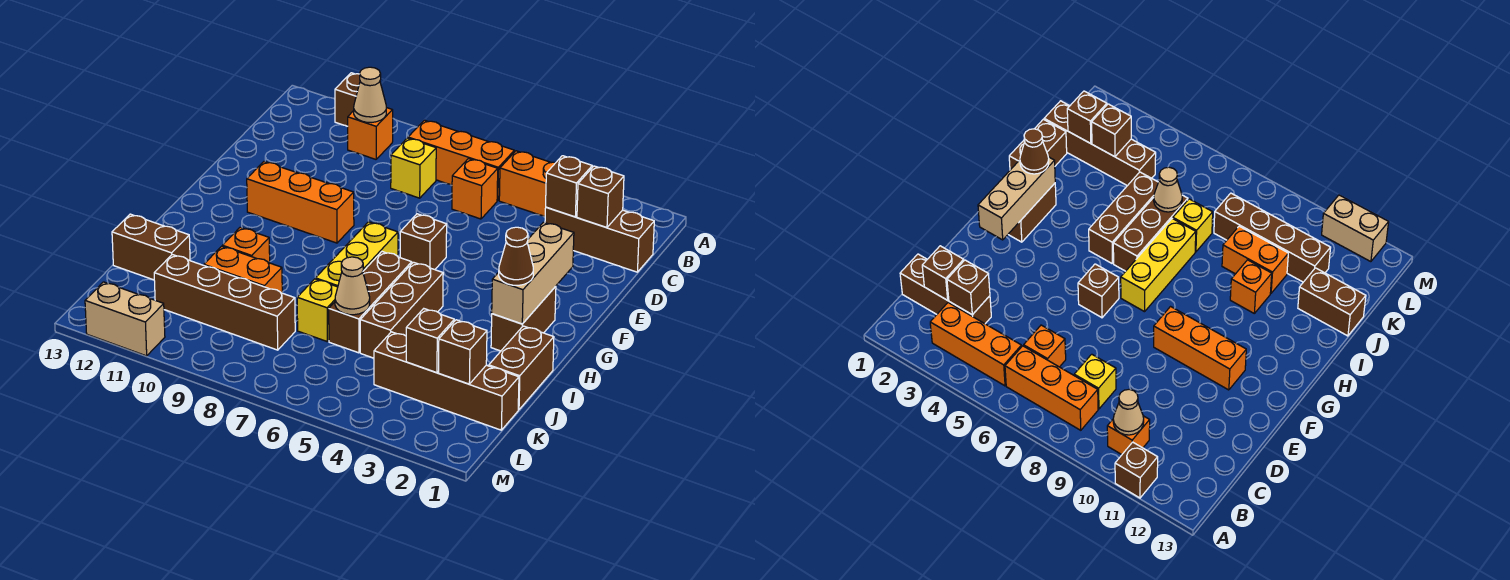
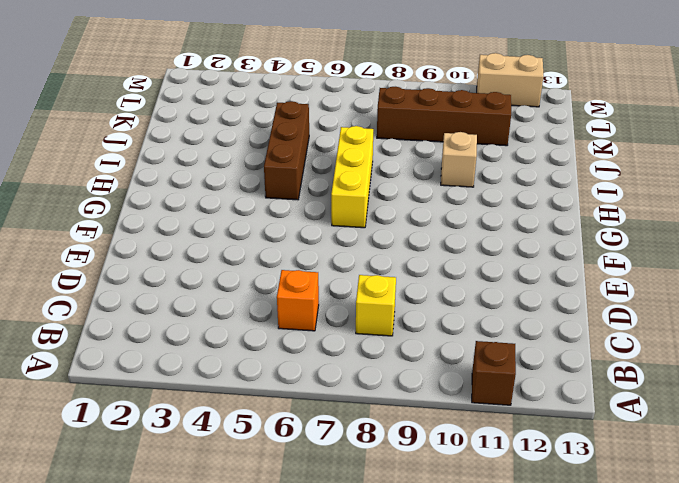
tan 1x1 brick [441,132,477,187] -> orange 1x1 brick [222,227,270,263]
none -> orange 1x3 brick [499,151,555,217]
none -> orange 1x3 brick [408,120,514,201]
none -> orange 1x1 brick [347,108,393,159]

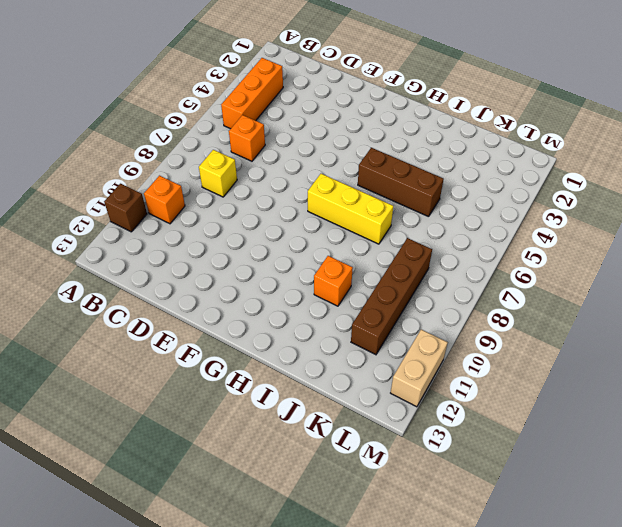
none -> orange 1x3 brick [408,120,514,201]
none -> brown 1x3 brick [545,207,654,272]
none -> brown 1x1 brick [400,214,447,270]

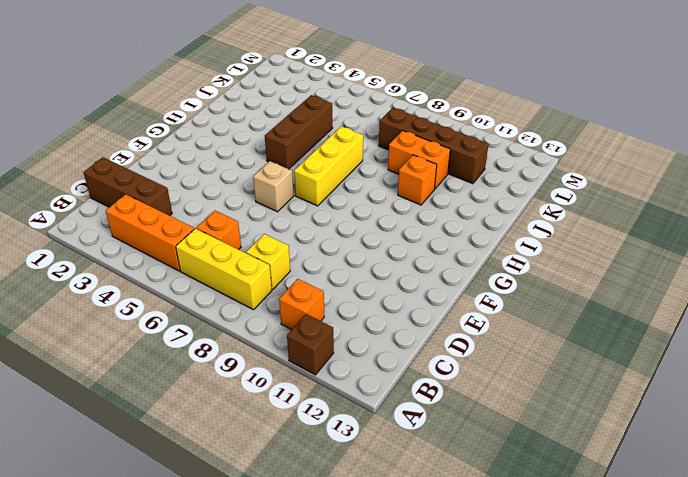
yellow 1x3 brick [176,228,272,310] -> orange 1x3 brick [408,120,514,201]
tan 1x1 brick [253,161,293,212] -> brown 1x1 brick [400,214,447,270]
none -> orange 1x3 brick [247,162,354,243]
none -> brown 1x2 brick [491,286,556,351]
none -> brown 1x3 brick [329,252,412,353]

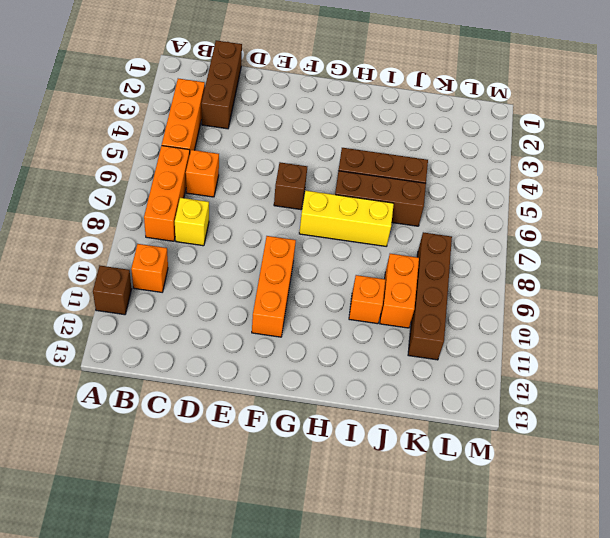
none -> brown 1x2 brick [491,286,556,351]
none -> brown 1x2 brick [489,326,554,410]
none -> yellow 1x1 brick [297,279,338,341]

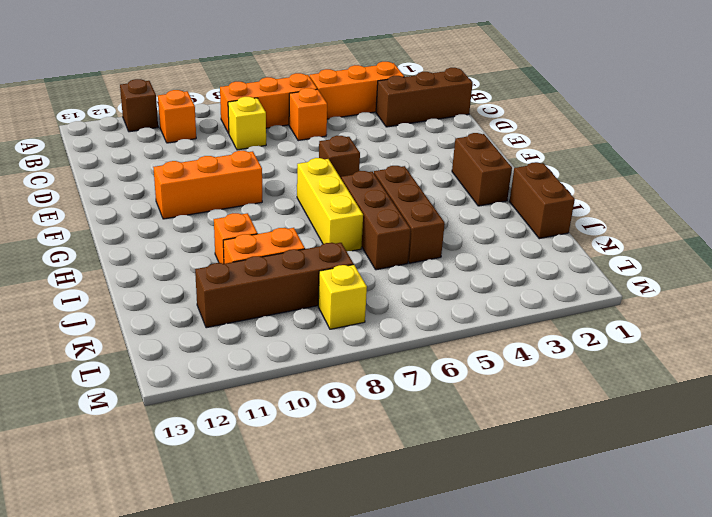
yellow 1x1 brick [318,265,367,329] -> yellow 1x1 brick moved to [297,279,338,341]
none -> brown 1x2 brick [112,214,190,280]
none -> brown 1x4 brick [374,332,519,430]
none -> tan 1x2 brick [85,282,165,356]

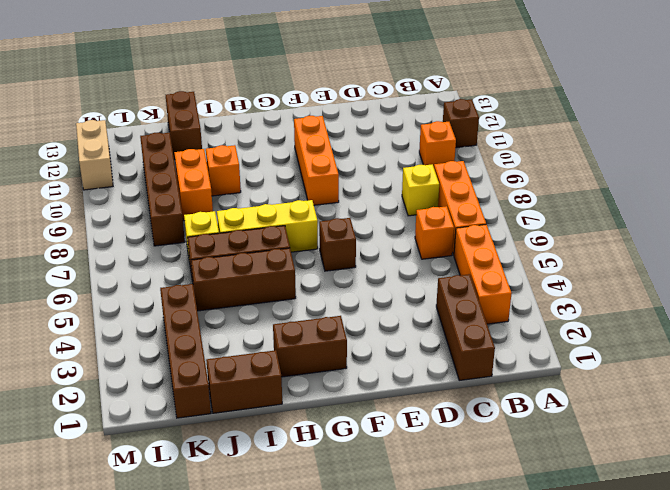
none -> tan 1x1 cone [354,67,386,123]
none -> brown 1x1 brick [577,166,624,227]
none -> brown 1x1 brick [546,156,592,217]

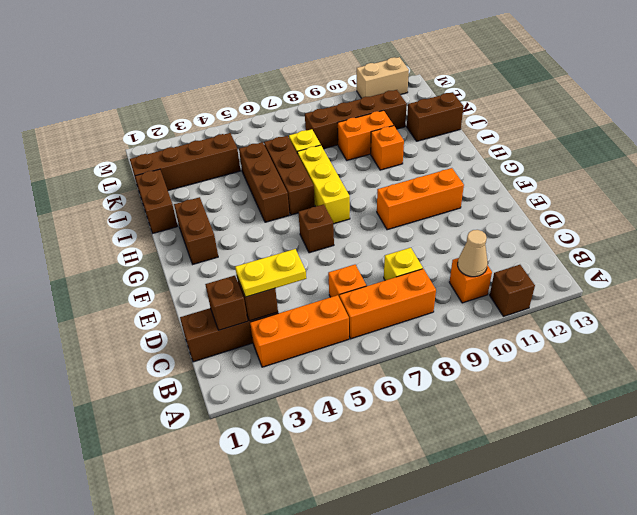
yellow 1x2 plate [235,249,306,297] -> none
none -> tan 1x3 brick [492,222,574,324]
none -> tan 1x1 cone [335,257,370,315]
none -> brown 1x1 brick [439,320,487,384]

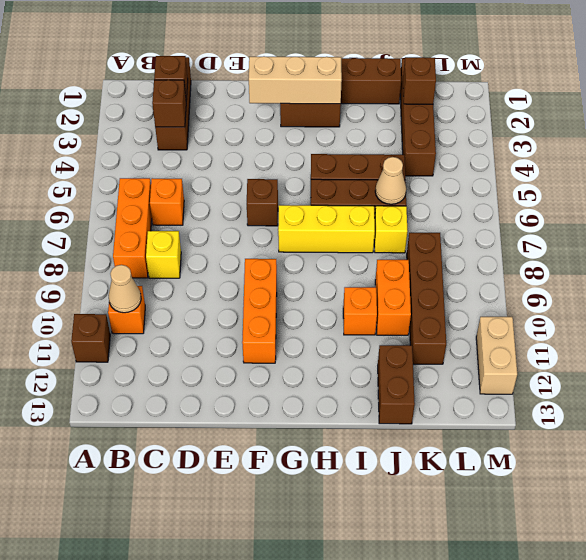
none -> orange 1x3 brick [499,151,555,217]
none -> brown 1x1 brick [406,309,454,373]
none -> brown 1x1 cone [499,227,533,285]

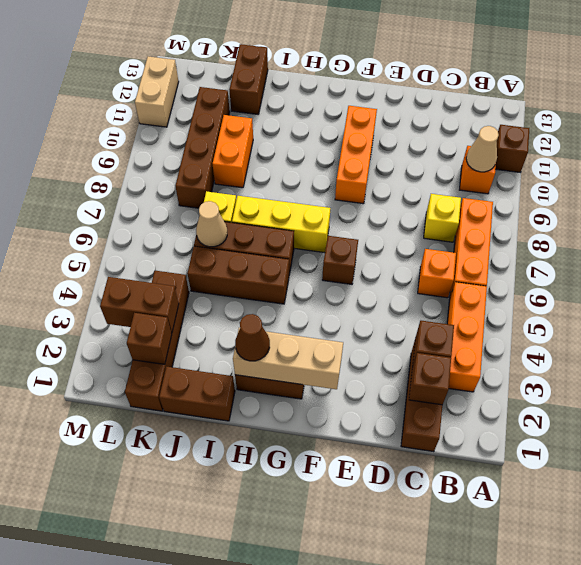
brown 1x2 brick [100,277,179,333] -> brown 1x1 brick [406,309,454,373]
none -> orange 1x1 brick [222,227,270,263]

